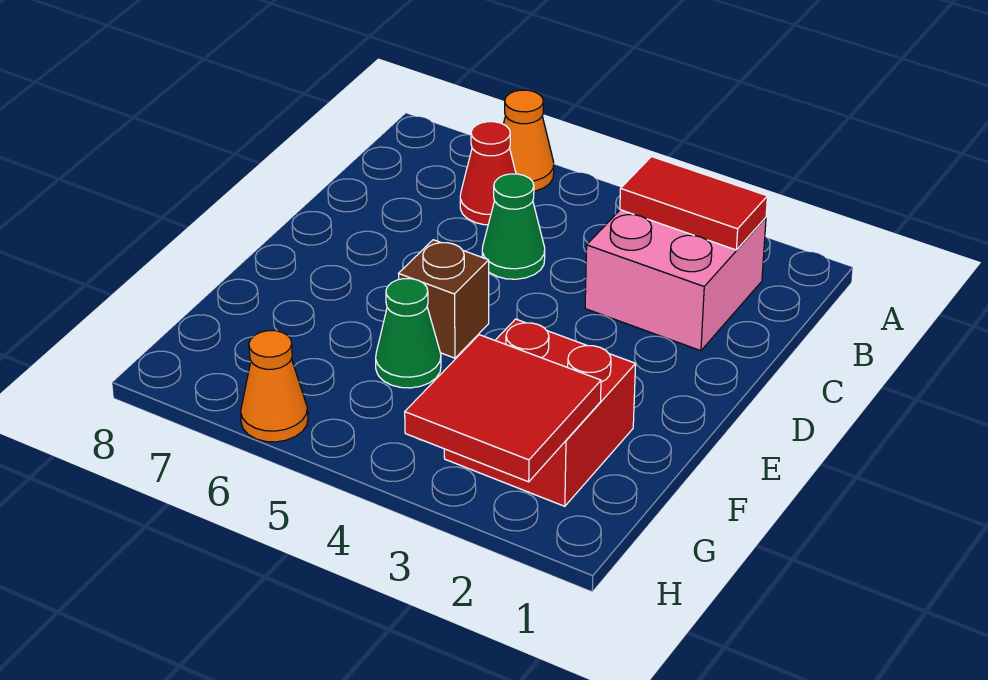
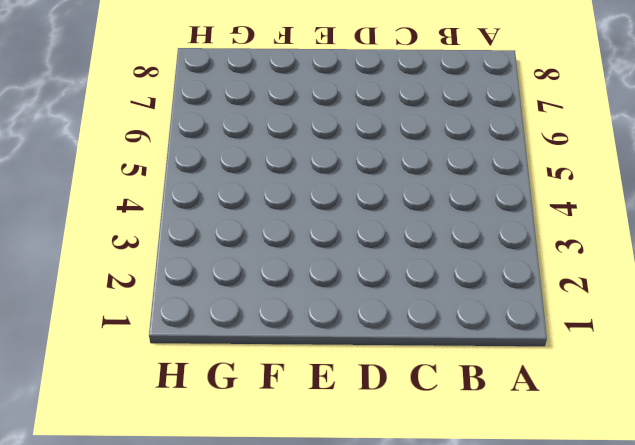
none -> orange 1x1 cone [504,90,554,191]
none -> pink 2x2 brick [585,210,766,351]

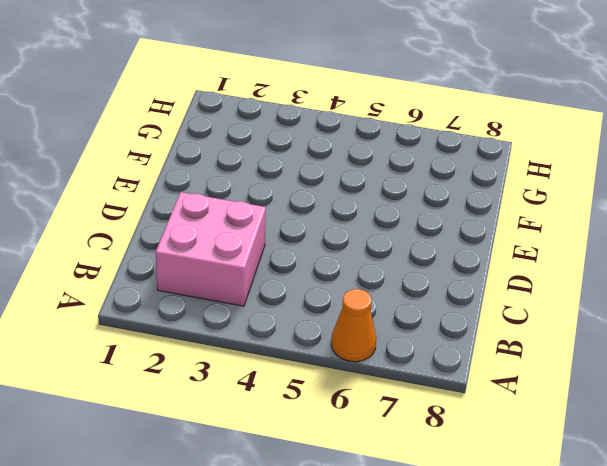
none -> red 1x1 cone [460,122,516,225]
none -> green 1x1 cone [482,174,545,279]

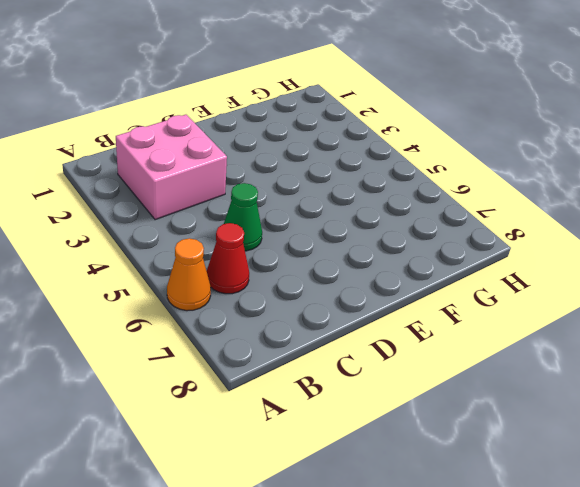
none -> brown 1x1 brick [399,240,489,358]
none -> red 2x2 brick [444,319,636,506]

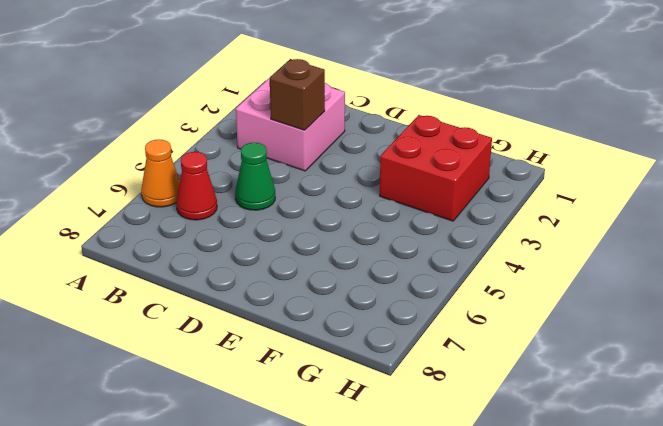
brown 1x1 brick [270,59,325,130] -> brown 1x1 brick moved to [399,240,489,358]
none -> green 1x1 cone [376,279,441,388]
none -> orange 1x1 cone [241,331,308,442]

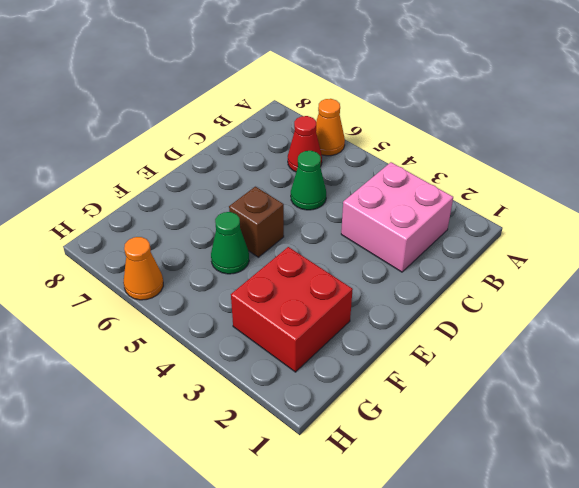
none -> red 1x2 tile [620,157,767,250]
none -> red 2x2 tile [405,335,601,482]

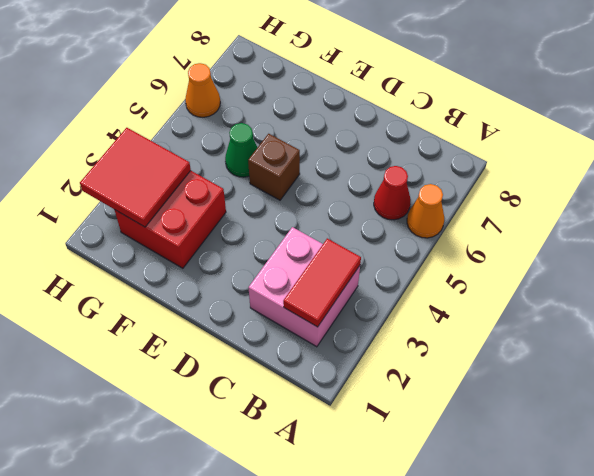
none -> green 1x1 cone [482,174,545,279]

